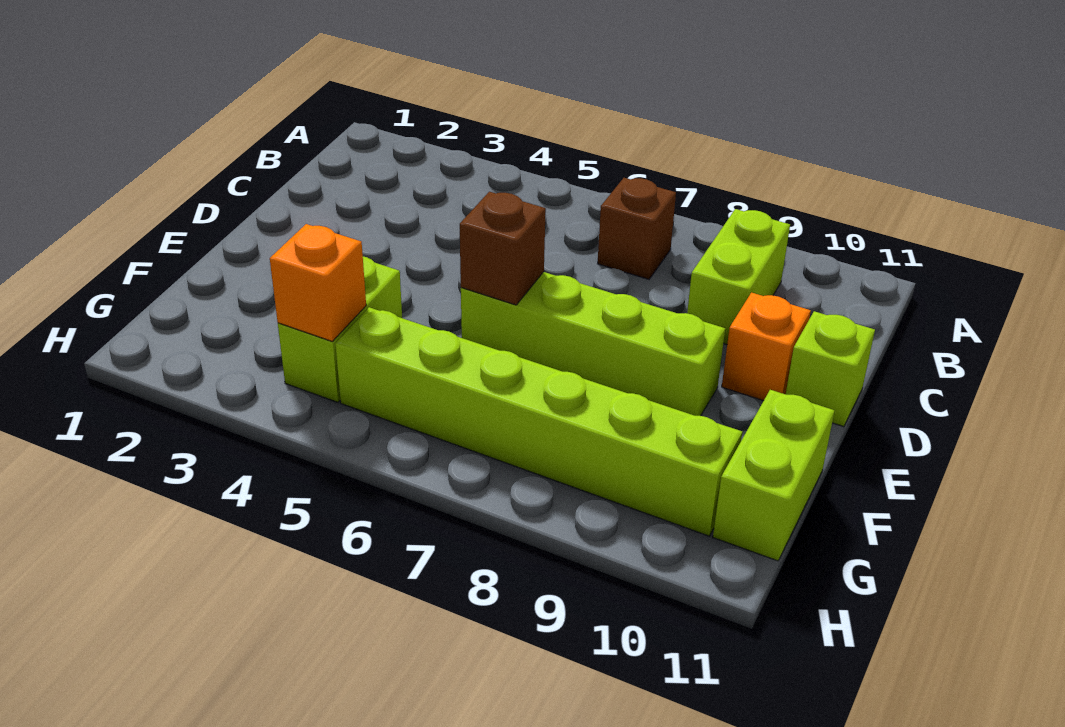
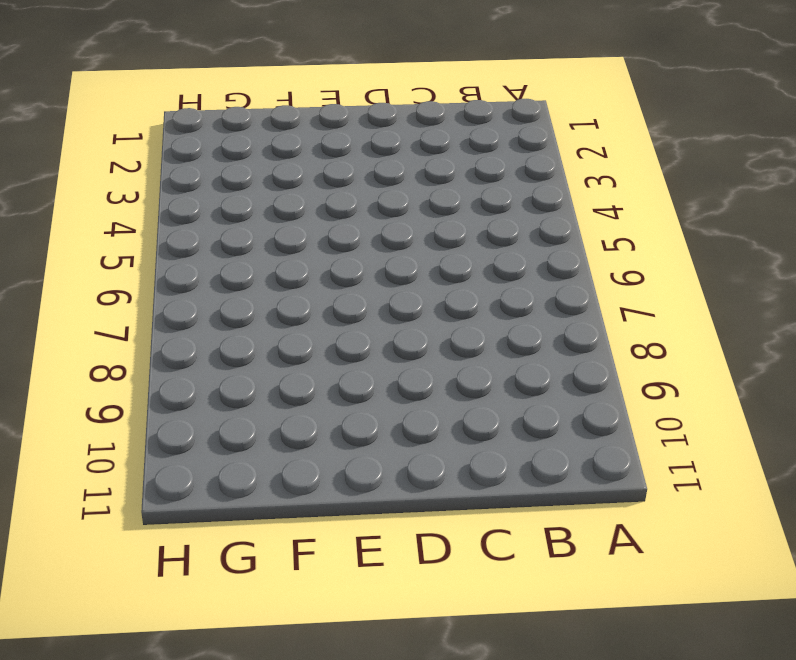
none -> brown 1x1 brick [598,178,676,279]
none -> lime 1x2 brick [687,209,790,344]

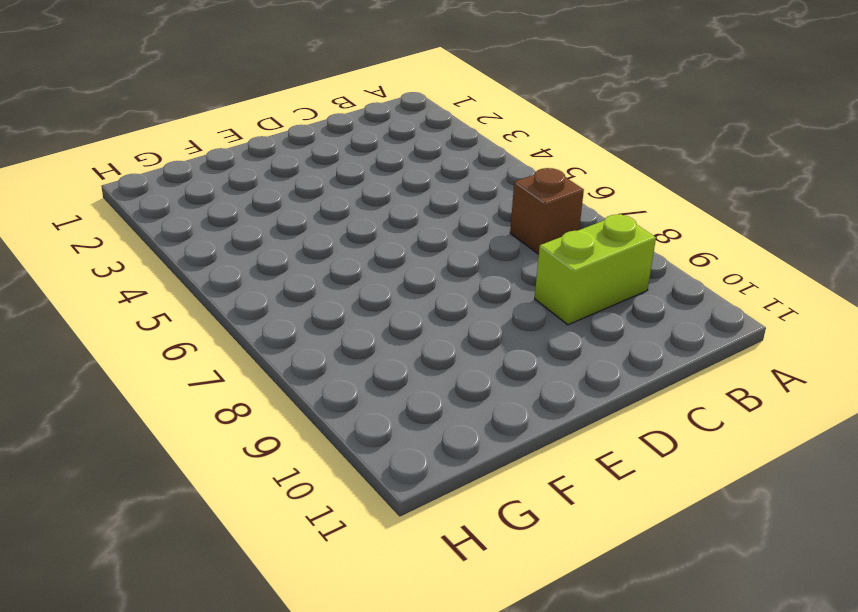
none -> orange 1x1 brick [722,293,811,401]
none -> lime 1x1 brick [786,311,875,427]

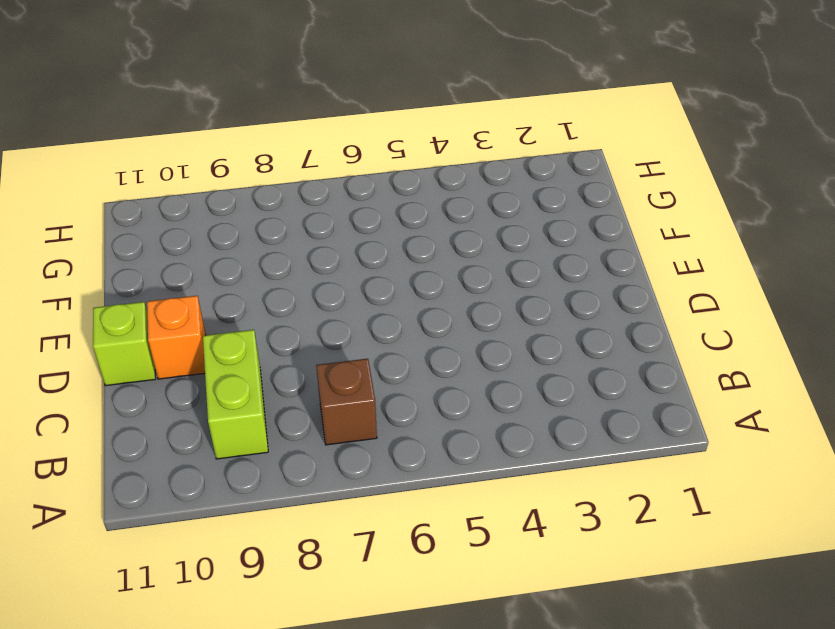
none -> lime 1x4 brick [461,272,725,416]
none -> lime 1x2 brick [278,257,402,402]

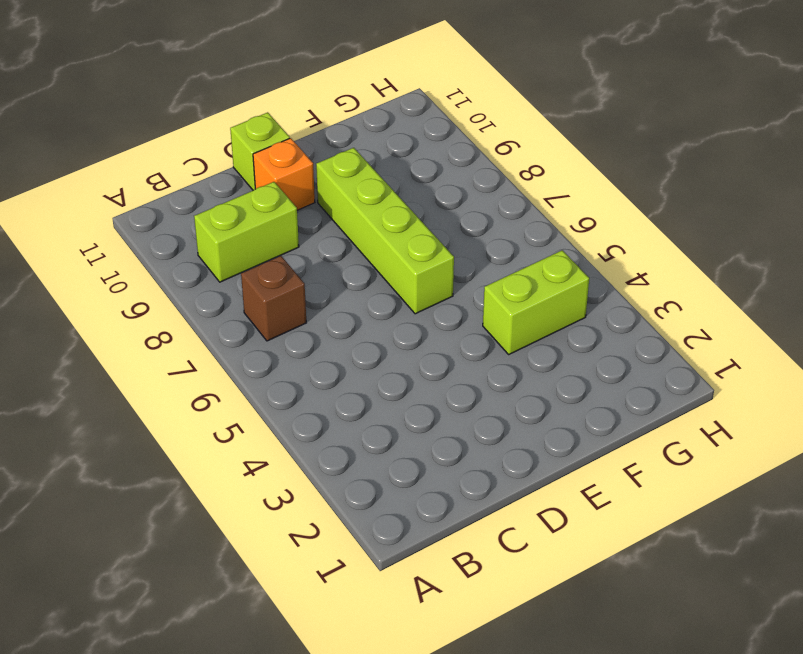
none -> lime 1x2 brick [713,390,835,561]
none -> lime 1x6 brick [335,307,742,536]

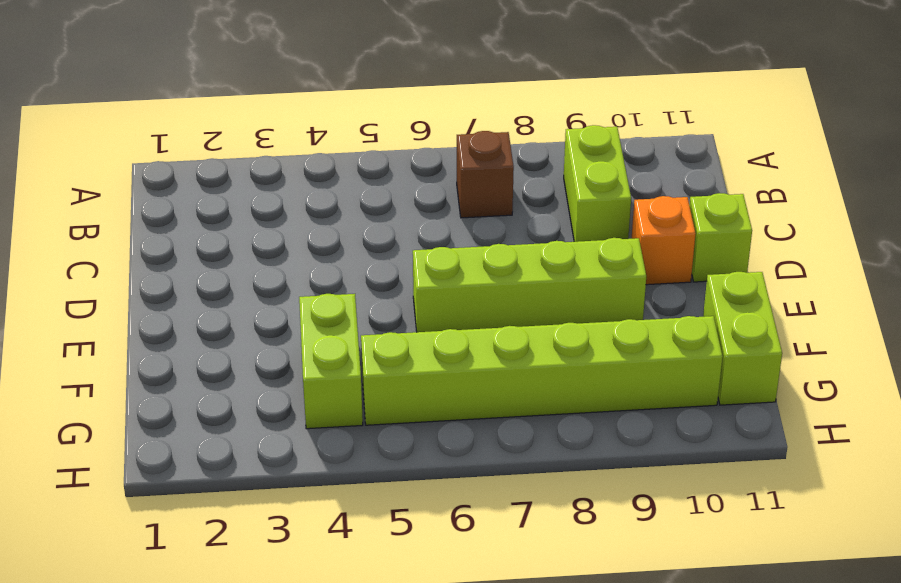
none -> brown 1x1 brick [460,192,546,305]
none -> orange 1x1 brick [270,224,366,341]

